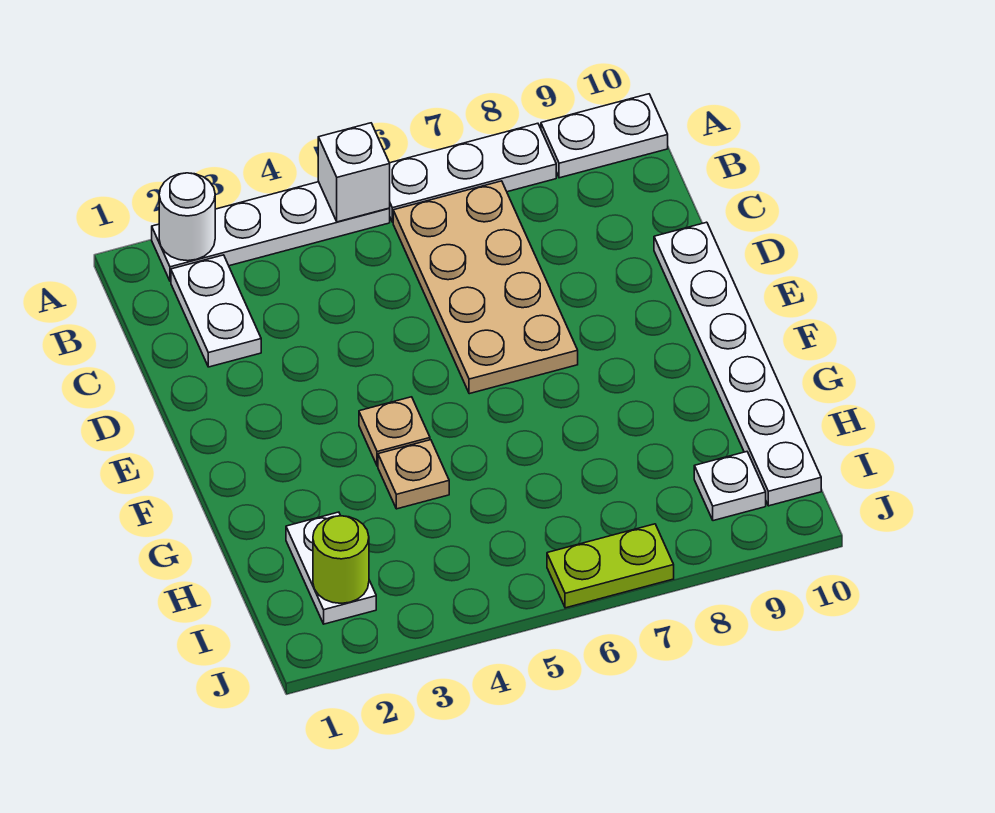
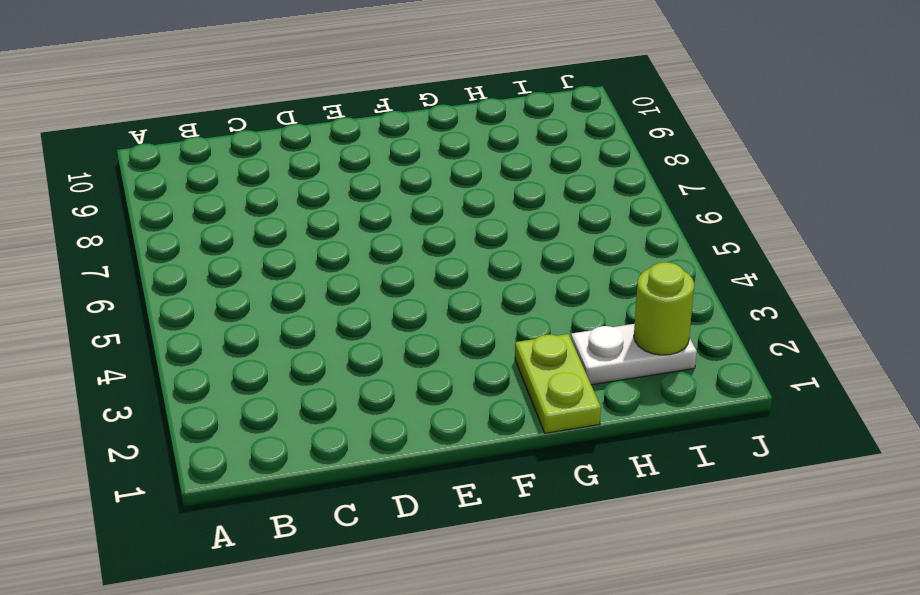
lime 1x2 plate [515,334,601,433] -> lime 1x2 plate moved to [547,524,674,608]
none -> white 1x4 plate [152,182,390,281]
none -> white 1x3 plate [390,123,556,222]
none -> white 1x2 plate [541,94,668,178]

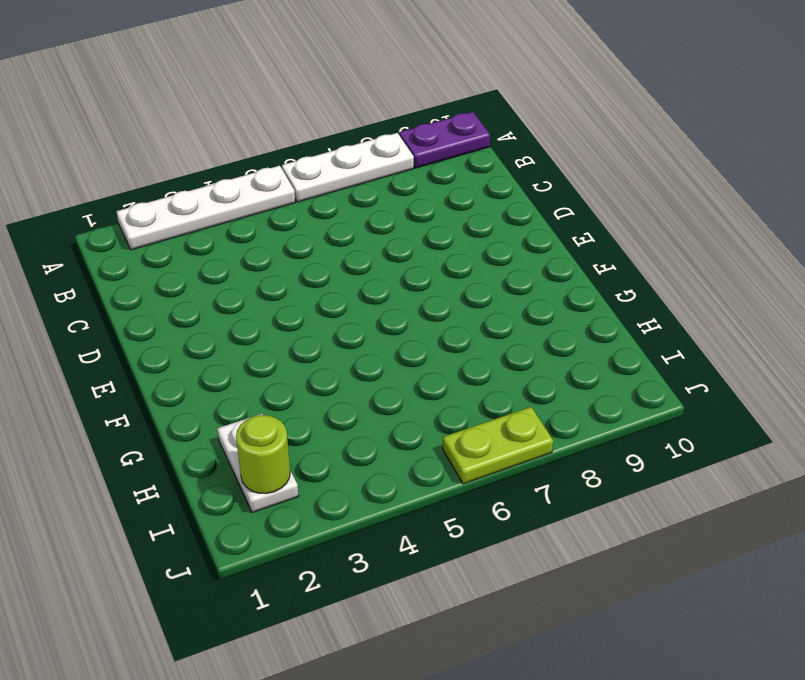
purple 1x2 plate [399,112,490,168] -> white 1x2 plate [541,94,668,178]
none -> white 1x2 plate [171,255,261,367]
none -> tan 2x4 plate [393,181,578,394]
none -> white 1x6 plate [654,222,821,506]

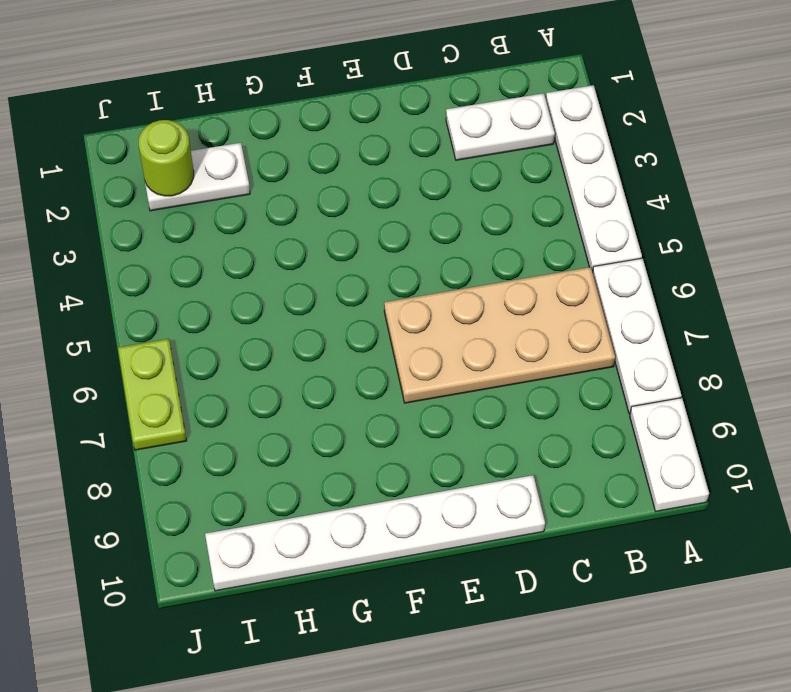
none -> tan 1x1 plate [359,397,430,466]
none -> tan 1x1 plate [378,440,449,509]
none -> white 1x1 plate [694,452,766,521]

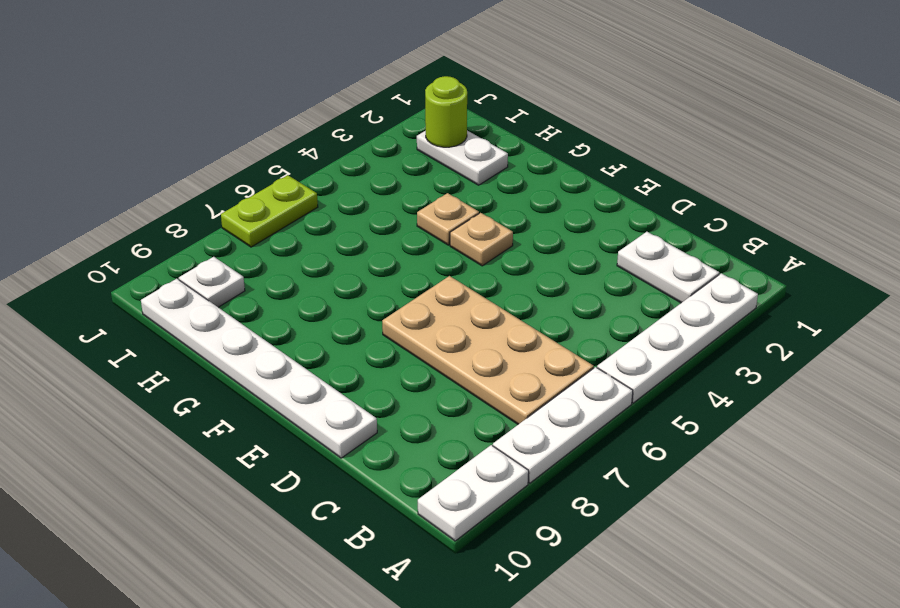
none -> white 1x1 round brick [159,173,215,261]
none -> white 1x1 brick [318,123,390,222]

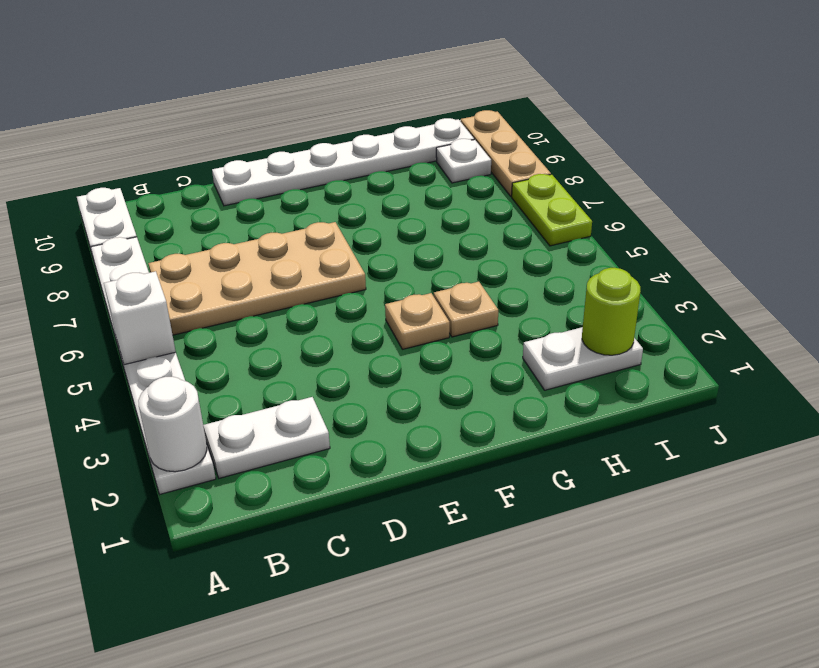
tan 1x3 plate [461,110,551,197] -> none

